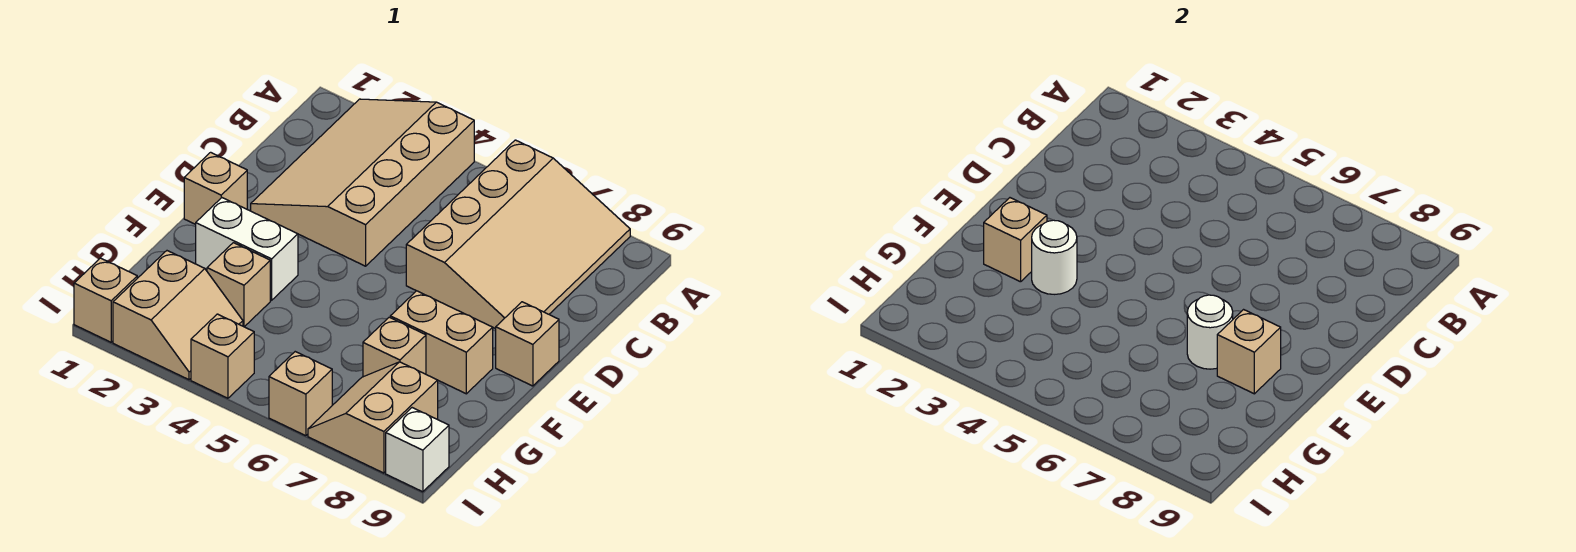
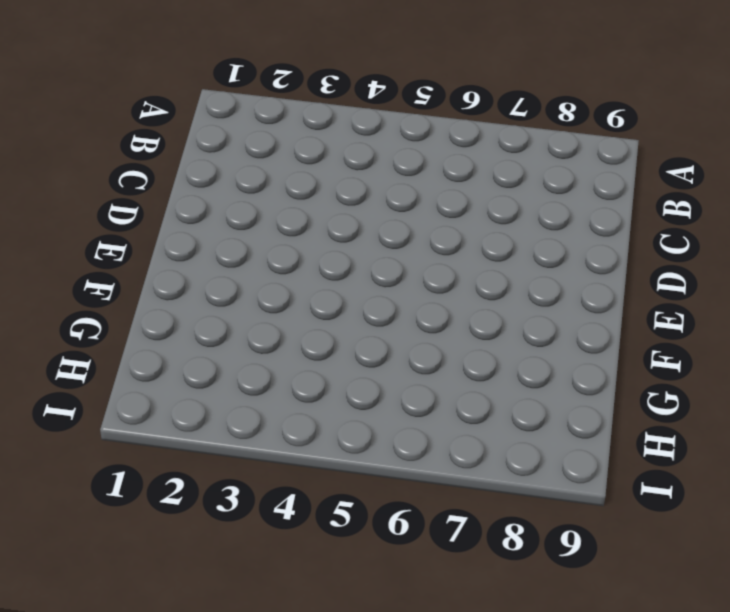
none -> tan 3x4 slope [251,99,474,266]
none -> tan 3x4 slope [406,140,630,329]
none -> tan 1x1 brick [184,152,247,224]

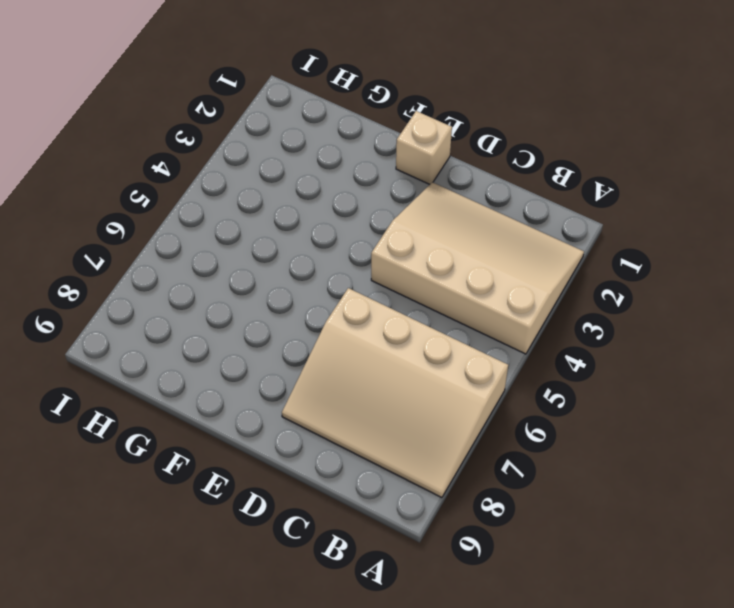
none -> tan 1x1 brick [496,302,559,386]
none -> white 1x2 brick [196,198,298,300]
none -> tan 1x2 brick [390,291,493,394]

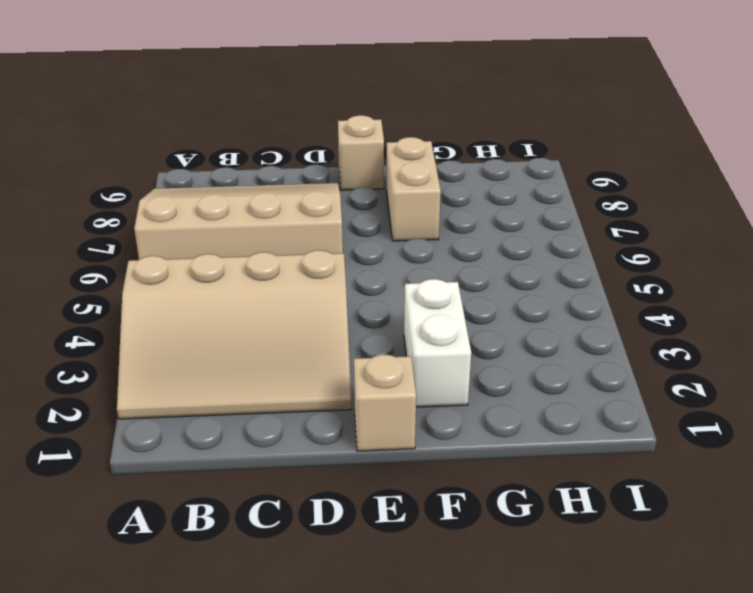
none -> tan 1x1 brick [207,243,270,327]
none -> tan 1x1 brick [363,317,426,377]
none -> tan 2x2 slope [113,251,243,380]

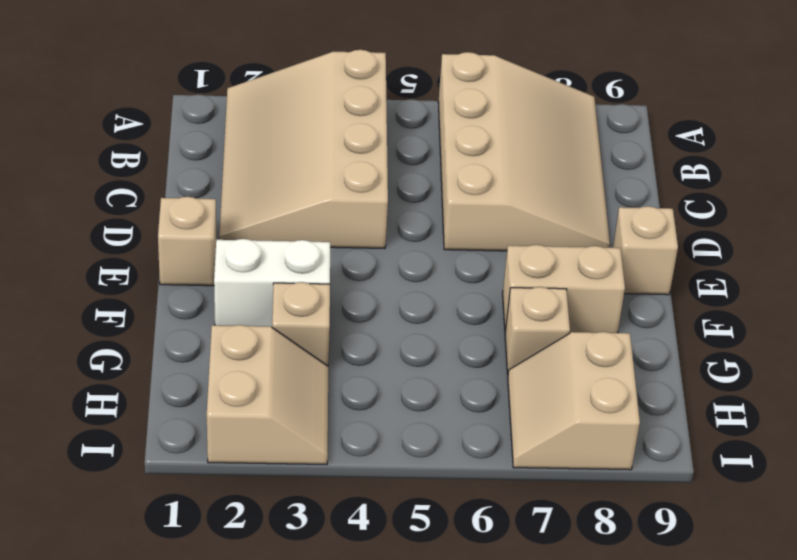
none -> tan 1x1 brick [74,258,137,342]
none -> tan 1x1 brick [191,314,254,398]
none -> tan 1x1 brick [269,352,332,436]

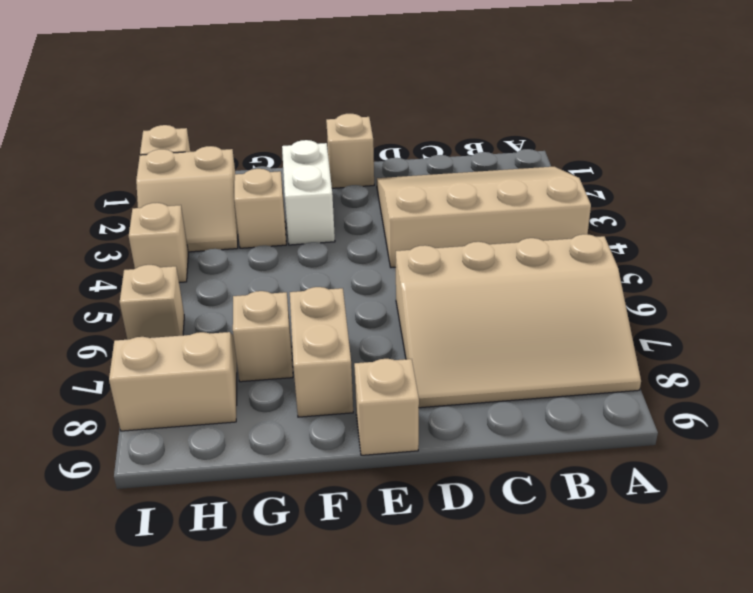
none -> white 1x1 brick [386,408,449,492]
none -> tan 1x1 brick [984,198,1047,282]
none -> white 1x1 round brick [1032,220,1077,294]

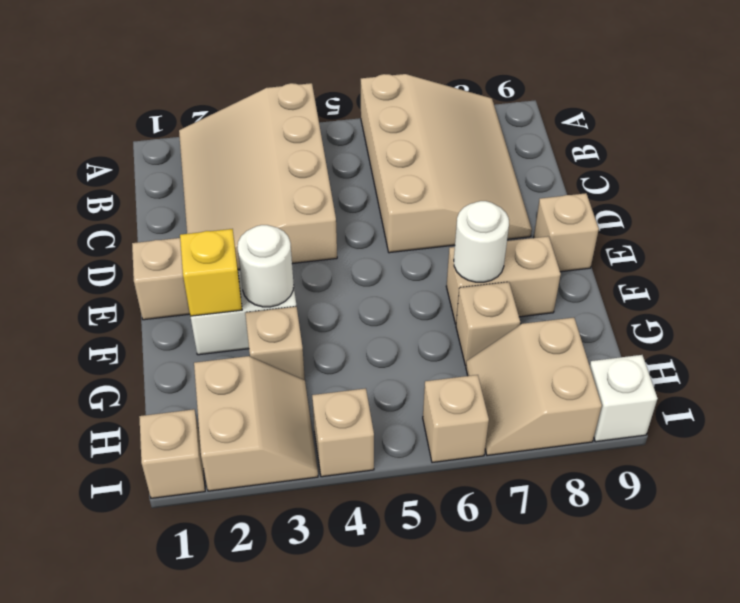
yellow 1x1 brick [180,229,242,316] -> tan 1x1 brick [984,198,1047,282]
none -> tan 1x1 brick [1217,310,1281,394]

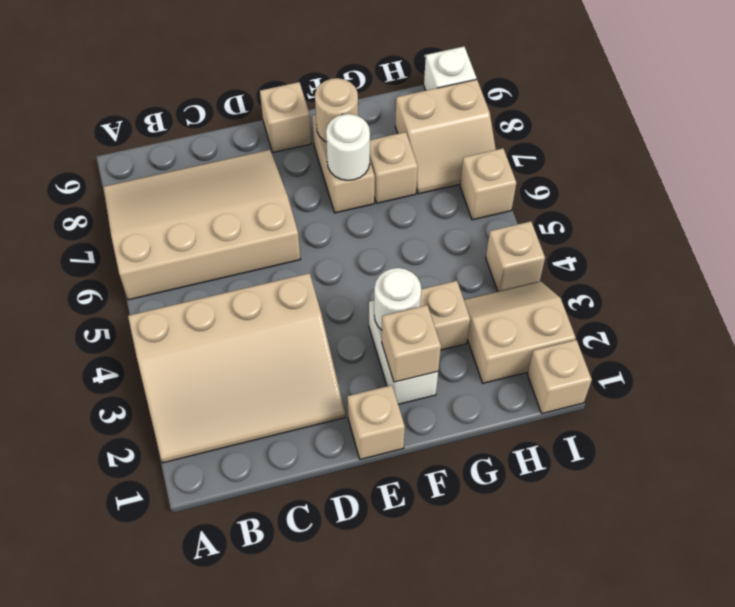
tan 1x1 round brick [315,78,358,141] -> tan 1x1 brick [1217,310,1281,394]

